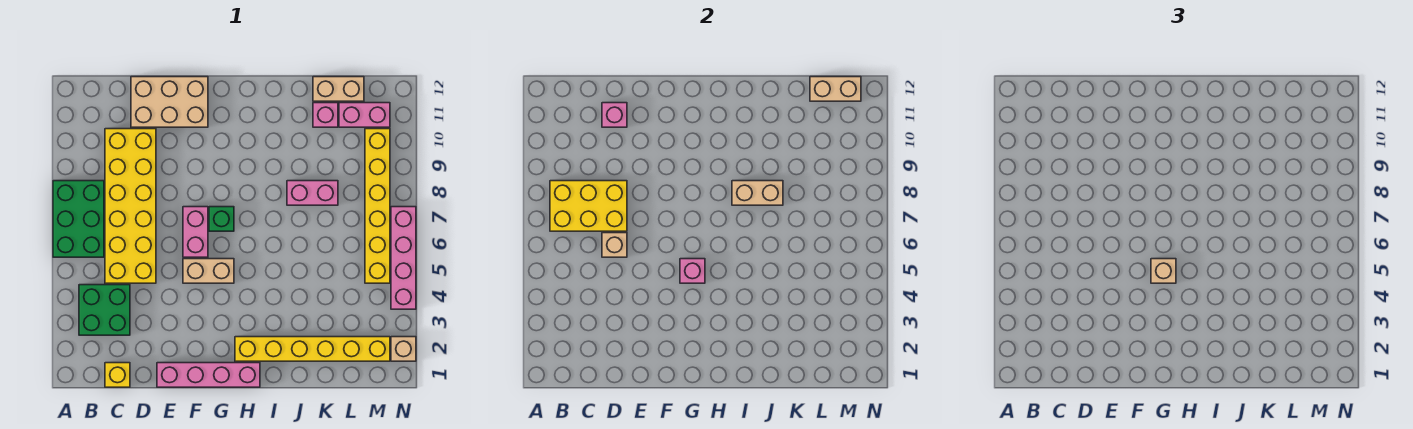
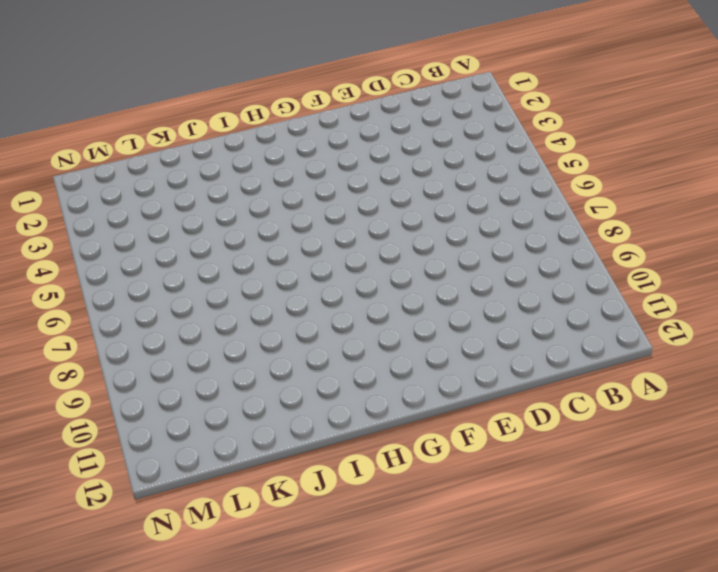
none -> green 2x3 brick [53,181,104,257]
none -> green 2x2 brick [79,285,130,335]
none -> yellow 1x1 brick [105,363,130,387]

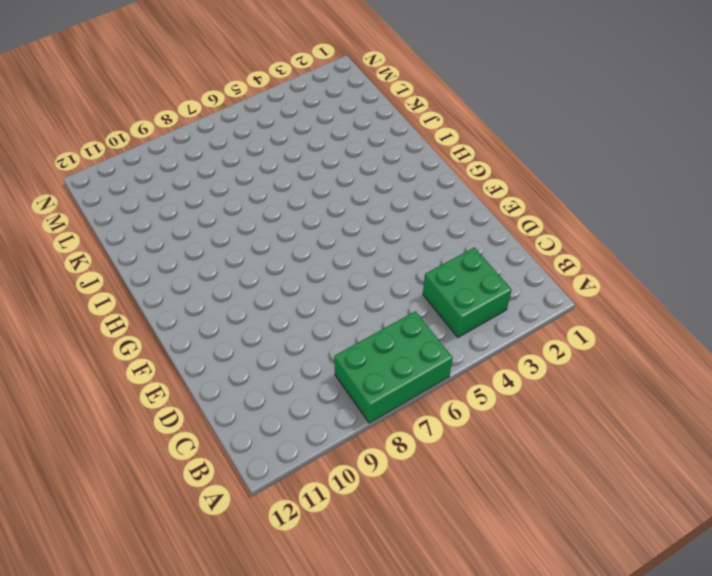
none -> yellow 1x1 brick [105,363,130,387]
none -> yellow 2x6 brick [105,129,156,283]
none -> tan 2x3 brick [131,77,208,127]

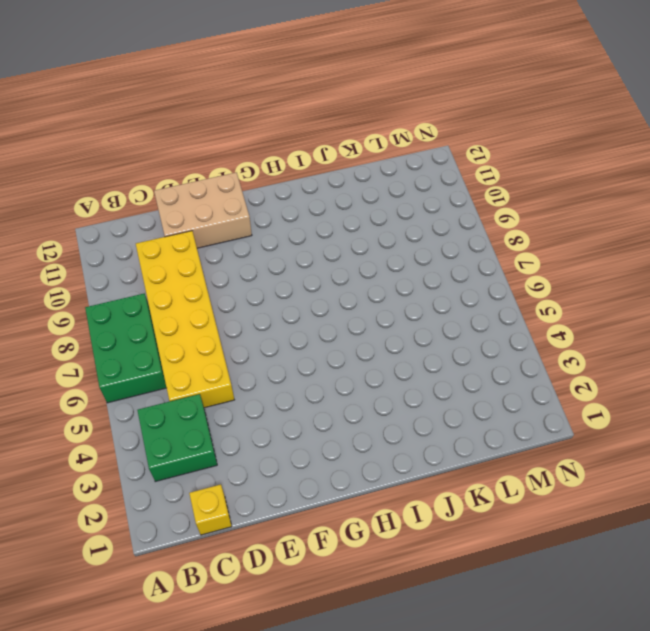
none -> pink 1x4 brick [157,363,260,387]
none -> tan 1x2 brick [183,259,234,283]
none -> pink 1x2 brick [183,207,208,257]

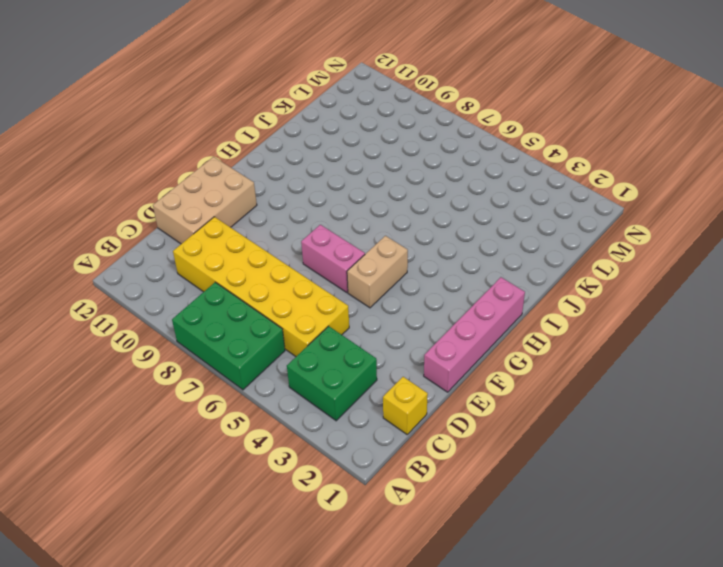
none -> green 1x1 brick [209,207,234,231]
none -> yellow 1x6 brick [235,337,390,361]
none -> pink 1x2 brick [287,181,338,205]

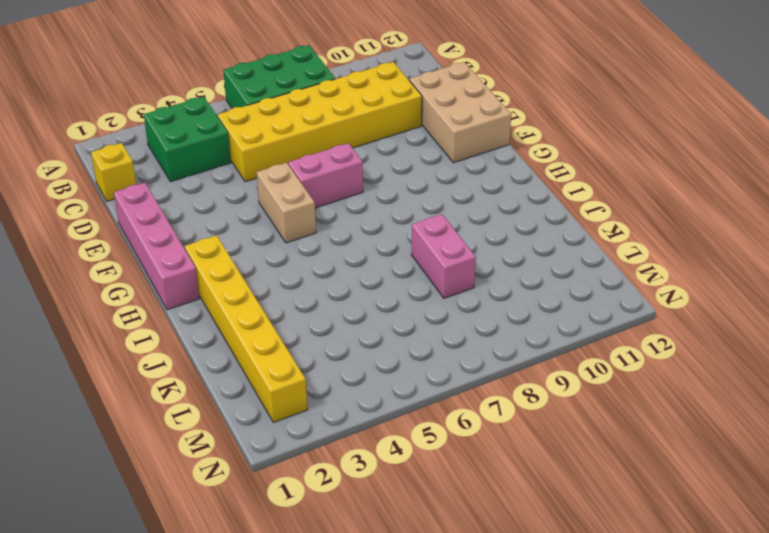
none -> green 1x1 brick [209,207,234,231]
none -> pink 1x1 brick [313,103,338,127]
none -> tan 1x2 brick [313,77,364,101]

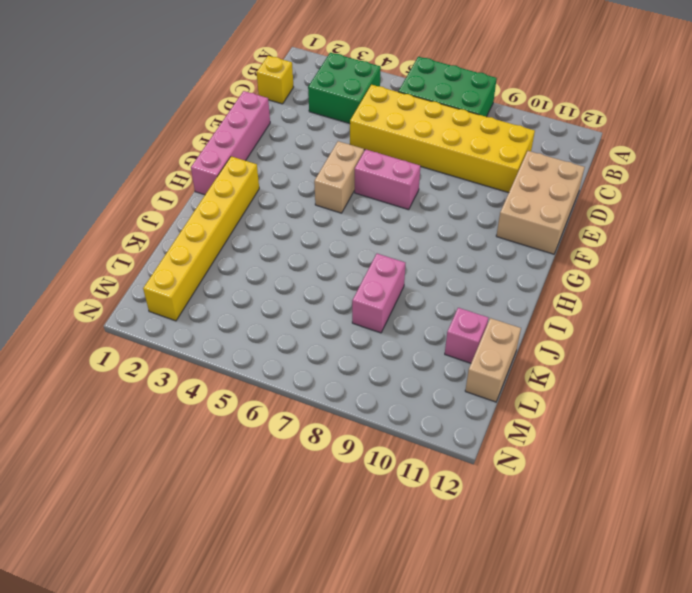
none -> green 1x1 brick [209,207,234,231]
none -> pink 1x2 brick [339,103,390,127]
none -> yellow 1x6 brick [365,129,390,283]

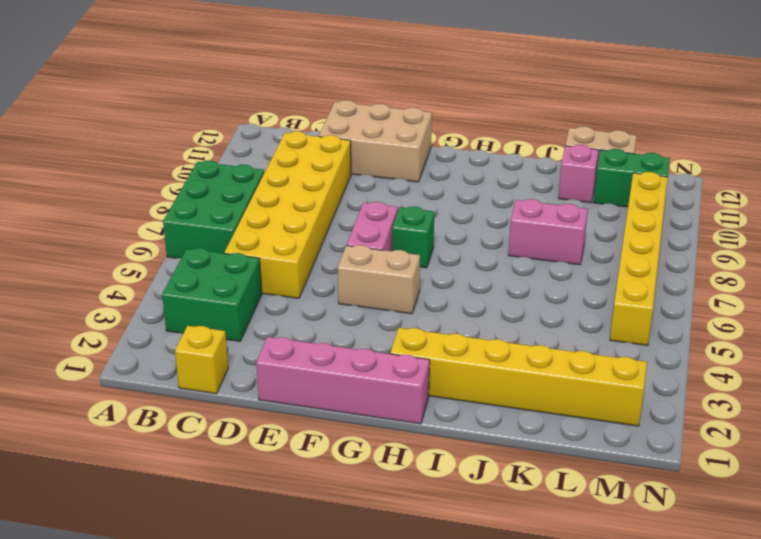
green 1x2 brick [594,149,670,207] -> pink 1x2 brick [339,103,390,127]
none -> tan 1x1 brick [391,337,416,361]
none -> pink 1x4 brick [391,207,416,309]
none -> yellow 2x3 brick [550,181,627,231]

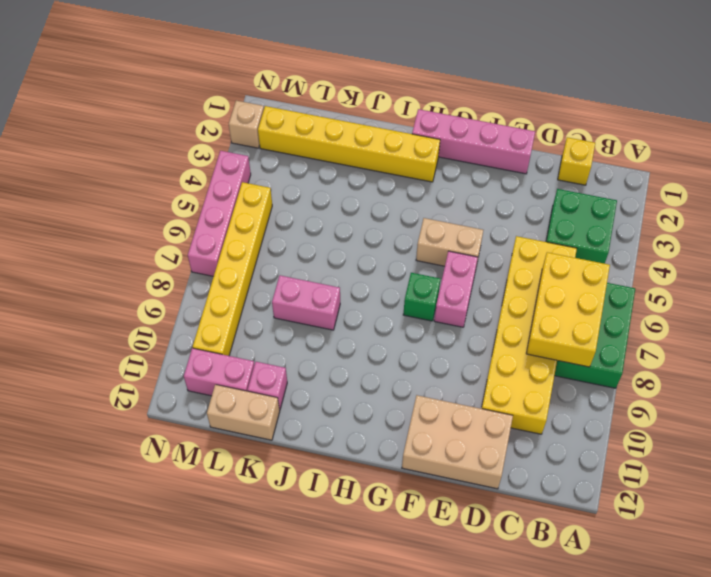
yellow 2x3 brick [526,252,610,367] -> yellow 2x3 brick turned to [550,181,627,231]
none -> tan 1x1 brick [602,233,627,257]
none -> pink 1x1 brick [602,103,627,127]
none -> pink 1x1 brick [680,259,705,283]

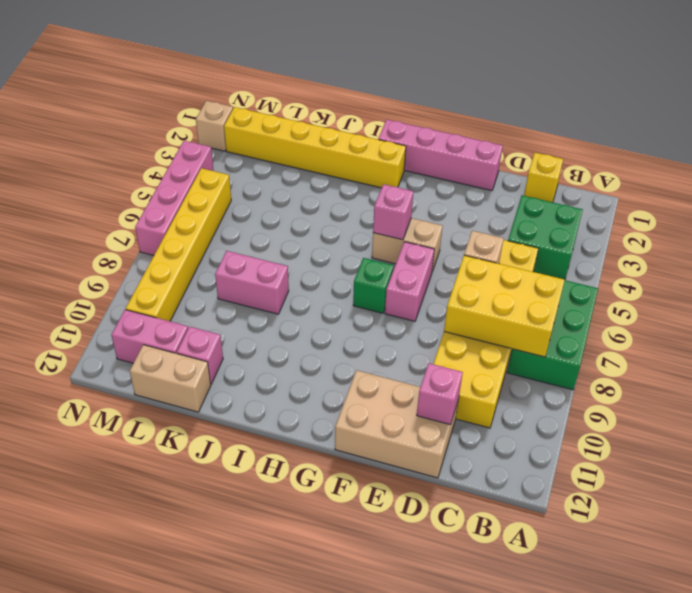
none -> tan 1x2 brick [732,181,783,205]
none -> tan 1x2 brick [810,77,861,101]
none -> tan 1x1 brick [1151,259,1176,283]

